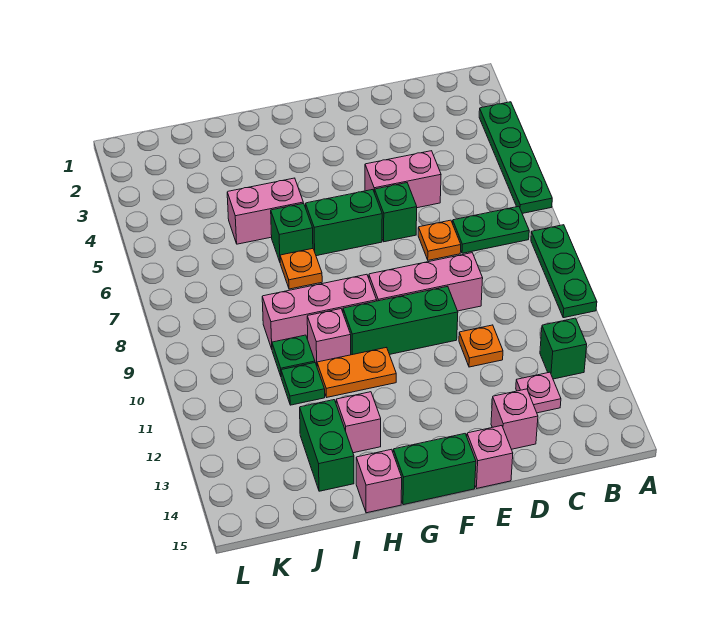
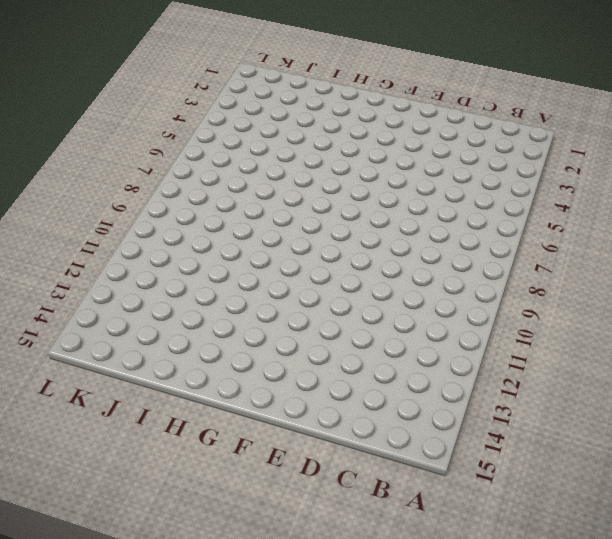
none -> green 1x4 plate [479,102,552,213]
none -> green 1x3 plate [531,225,597,318]
none -> green 1x2 plate [453,206,529,253]

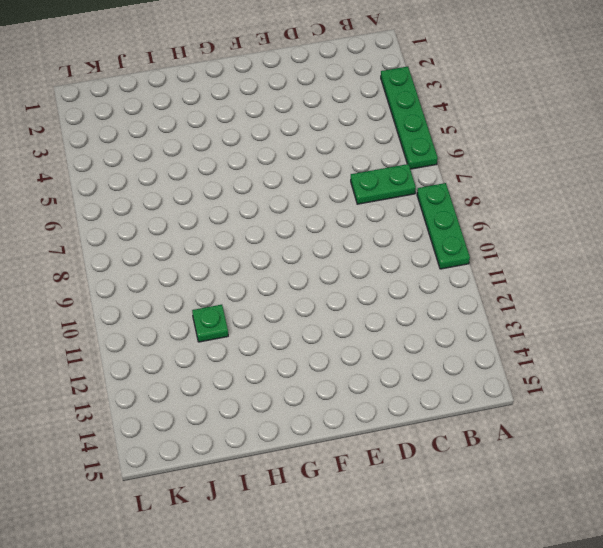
none -> green 1x1 brick [540,318,587,379]
none -> pink 1x1 plate [516,372,561,413]
none -> pink 1x2 brick [365,151,441,208]

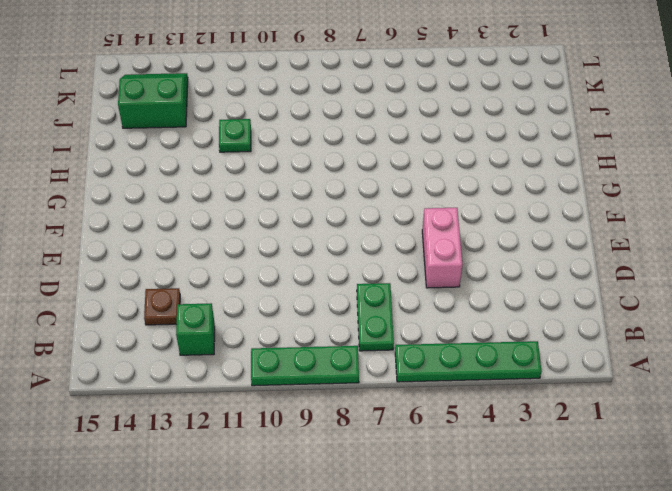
brown 1x1 plate [144,288,180,325] -> pink 1x1 plate [516,372,561,413]
green 2x2 slope [118,73,188,128] -> none
none -> orange 1x1 plate [418,220,461,260]
none -> pink 1x3 brick [369,253,483,311]
none -> orange 1x1 plate [459,325,503,367]

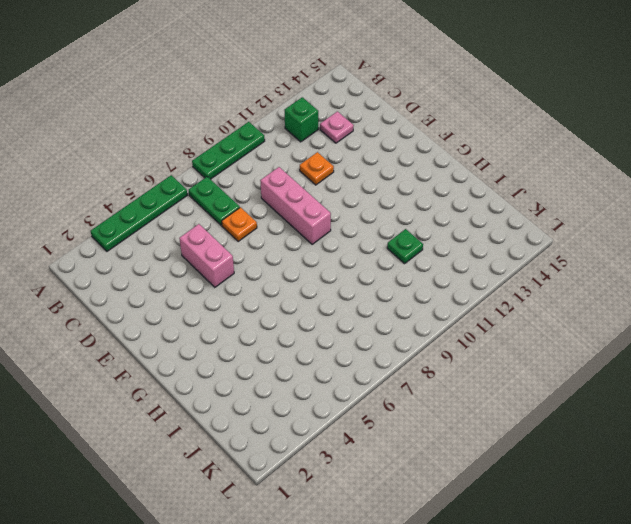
none -> pink 1x1 brick [491,389,538,449]
none -> green 1x1 brick [375,183,417,242]
none -> green 1x3 brick [343,286,458,355]

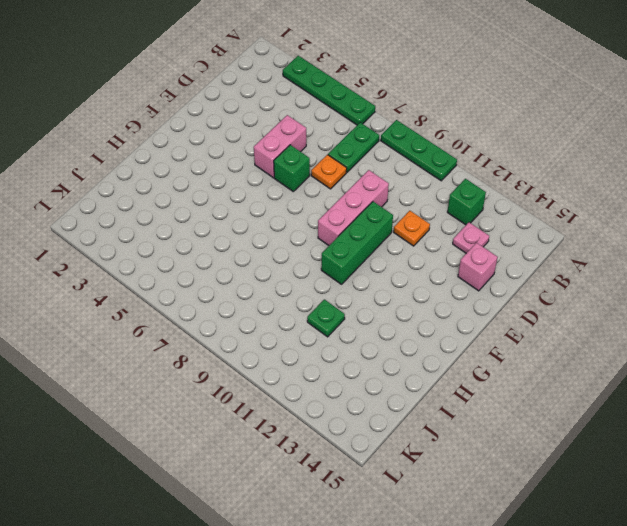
none -> pink 1x1 brick [467,426,513,488]
none -> green 1x2 brick [306,190,382,256]
none -> green 1x2 brick [393,434,476,505]

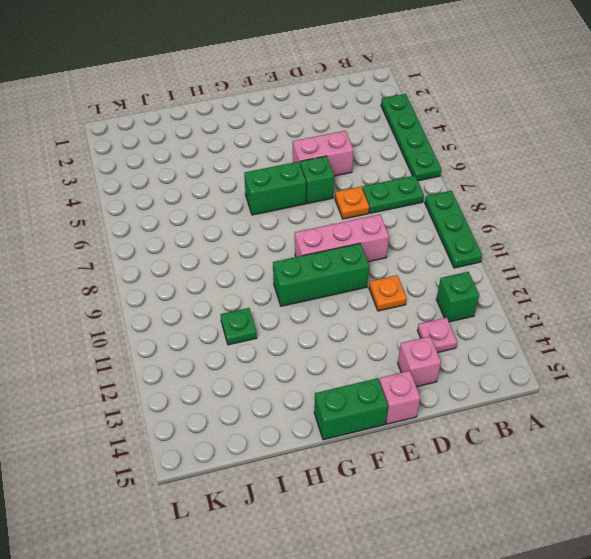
none -> pink 1x3 brick [262,274,377,349]
none -> orange 1x2 plate [317,347,396,397]
none -> pink 1x2 brick [227,178,303,244]

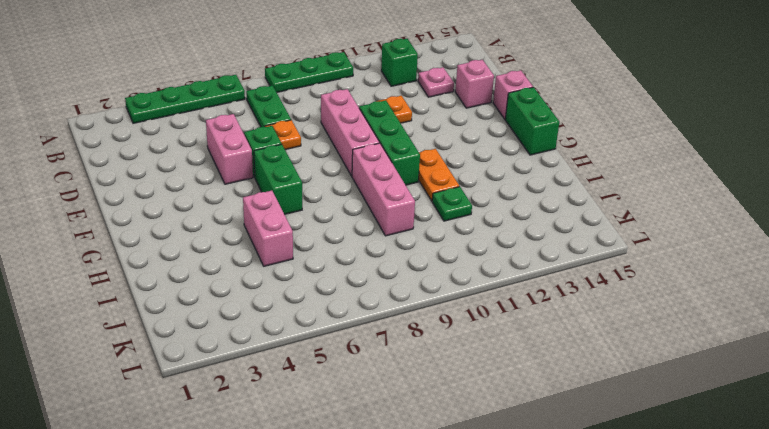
none -> green 1x1 brick [271,203,313,262]
none -> orange 1x1 plate [280,249,322,289]
none -> pink 1x1 brick [307,309,351,365]

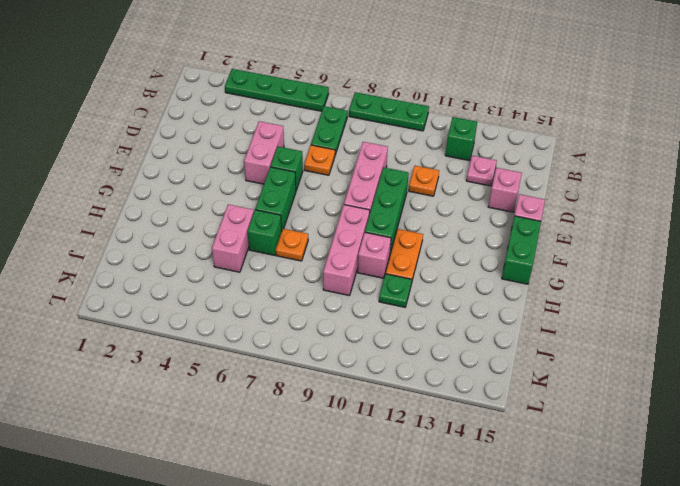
none -> pink 1x1 brick [336,392,381,453]
none -> pink 1x1 brick [356,449,402,513]
none -> green 1x1 plate [272,335,315,376]

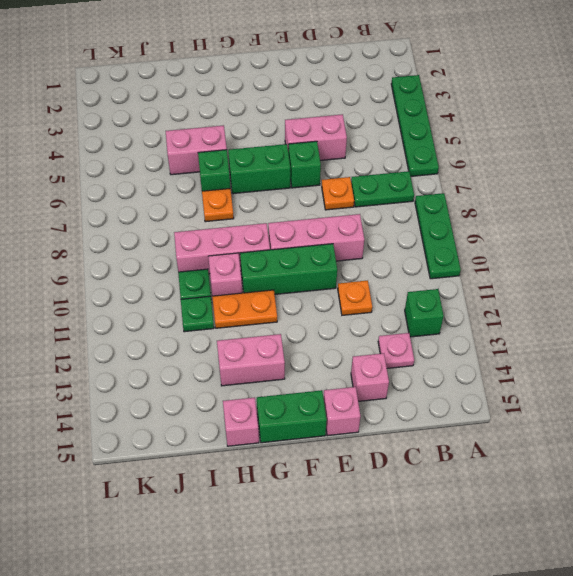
pink 1x2 brick [217,334,285,386] -> pink 1x1 brick [336,392,381,453]
none -> green 1x2 brick [300,400,354,491]

